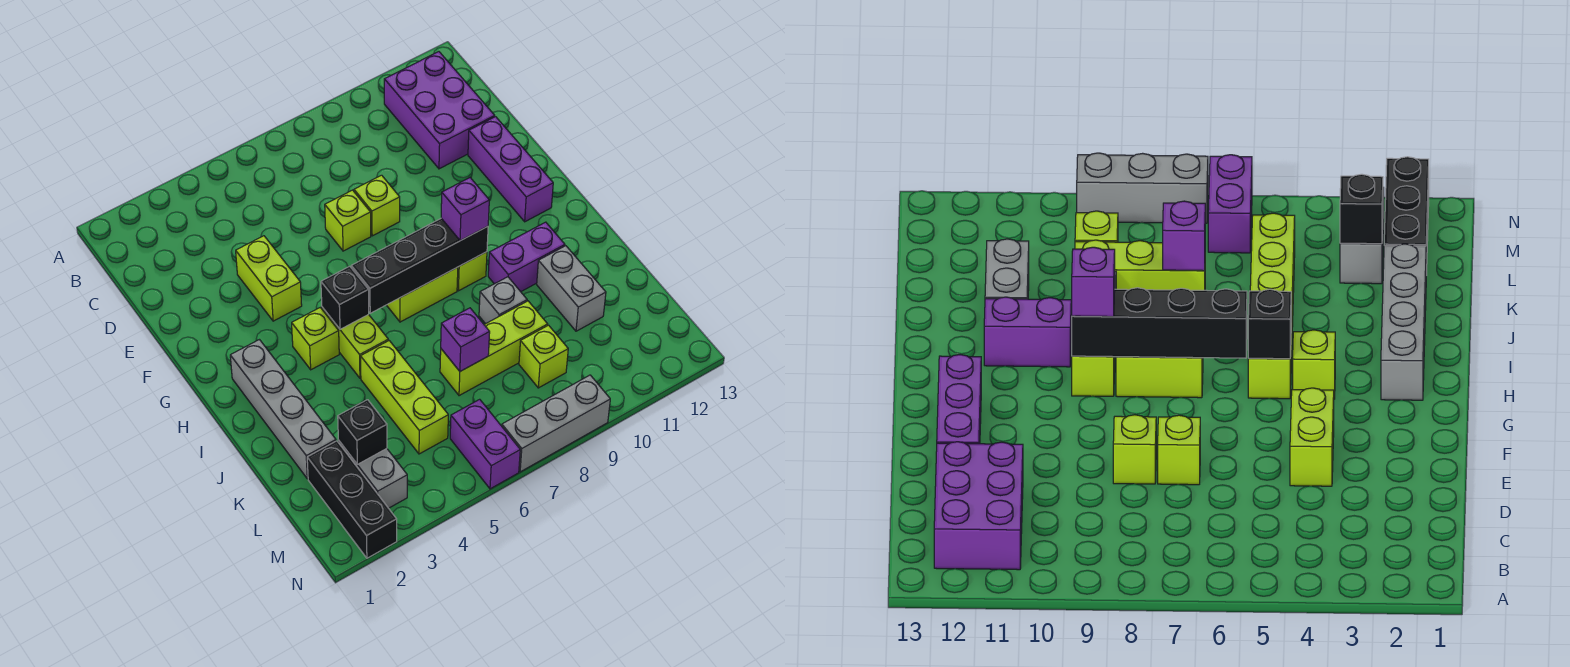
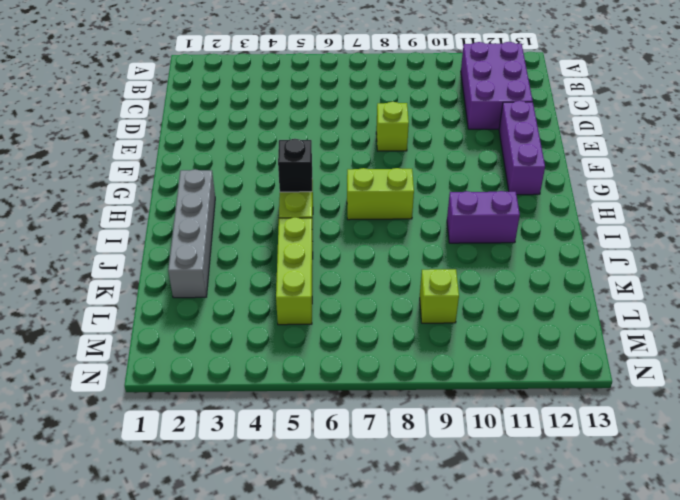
none -> lime 1x2 brick [236,236,302,321]
none -> lime 1x1 brick [325,190,371,251]
none -> lime 1x1 brick [292,308,339,370]

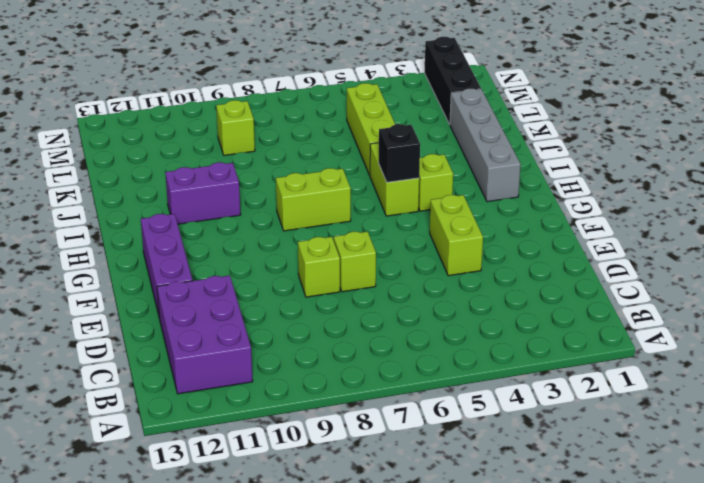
none -> lime 1x1 brick [457,252,487,291]
none -> grey 1x1 brick [479,277,527,324]
none -> grey 1x2 brick [537,246,606,331]

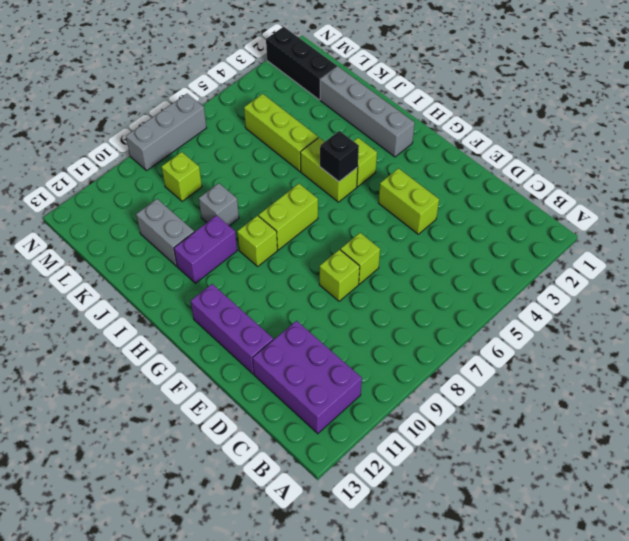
none -> lime 1x3 brick [440,301,548,396]
none -> grey 1x2 brick [338,440,407,508]
none -> purple 1x2 brick [450,399,520,489]

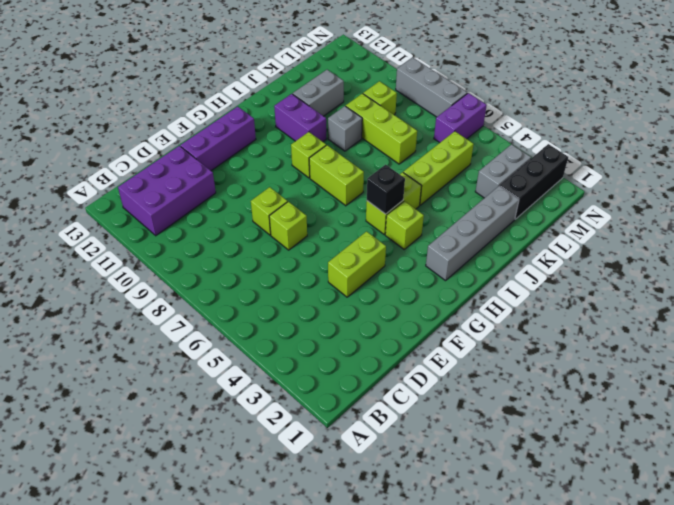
none -> black 1x4 brick [351,218,488,313]
none -> purple 1x1 brick [441,308,490,371]
none -> black 1x1 brick [338,400,387,465]

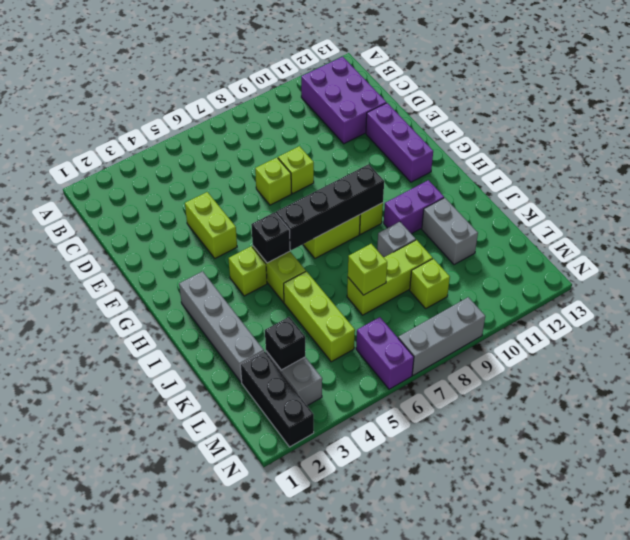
lime 1x1 brick [348,244,387,295] -> purple 1x1 brick [441,308,490,371]
none -> purple 1x1 brick [441,178,489,241]

